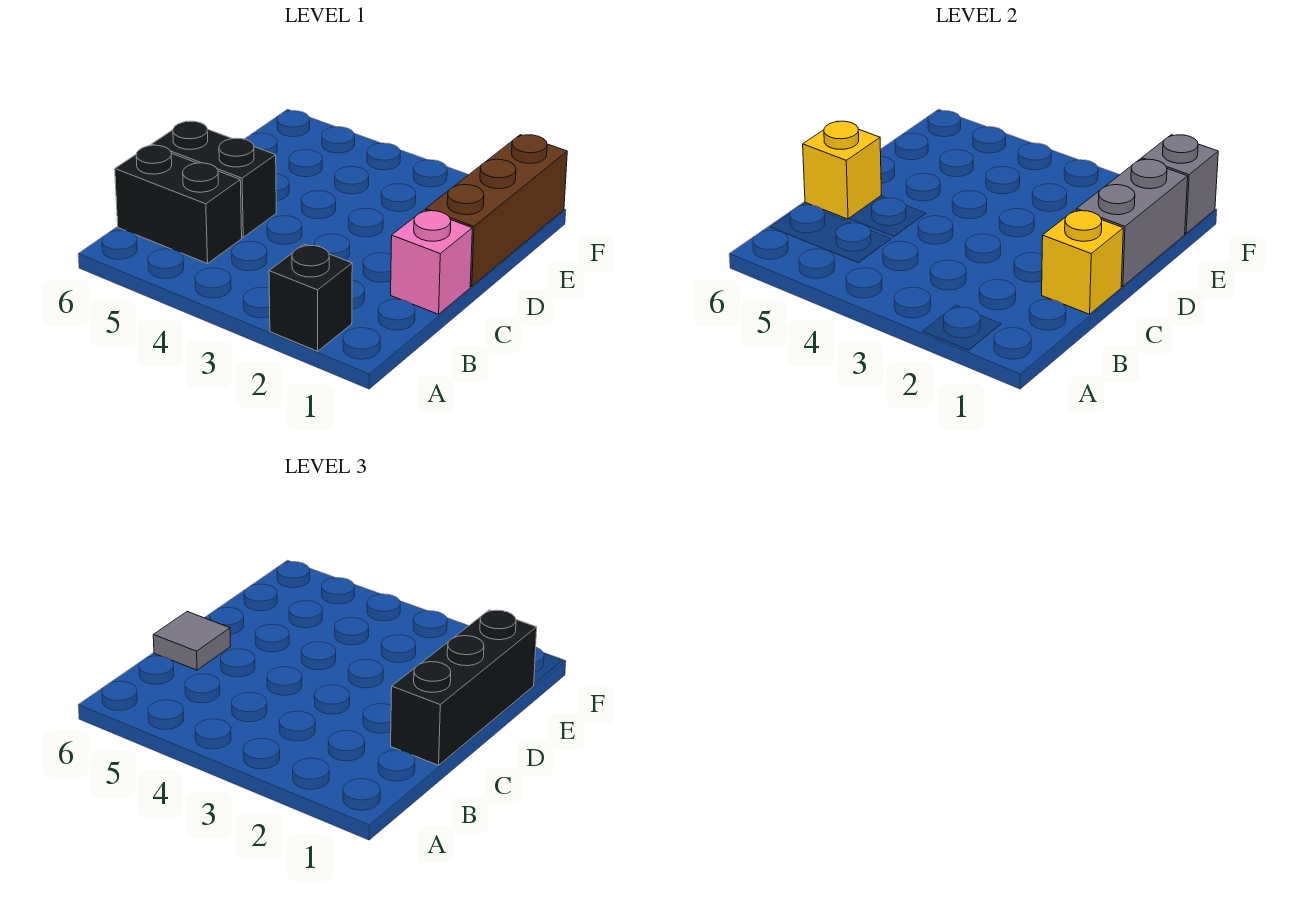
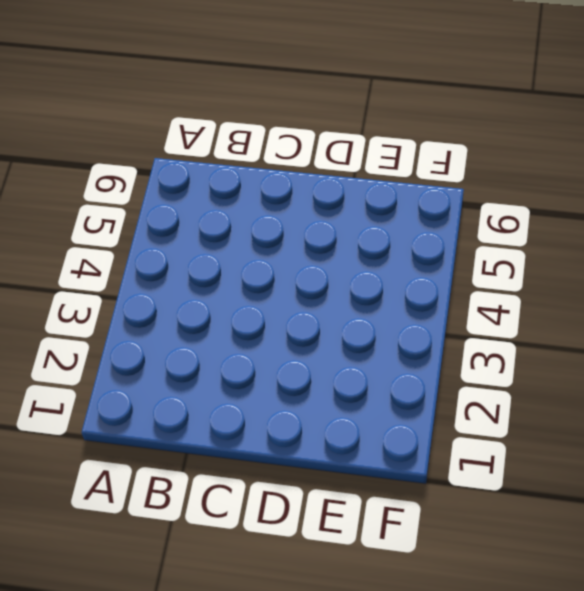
none -> black 1x1 brick [269,244,352,351]
none -> black 1x2 brick [115,145,242,264]

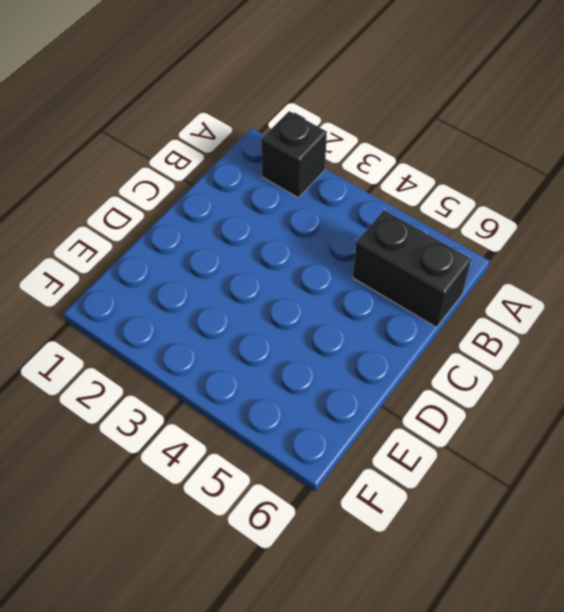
none -> pink 1x1 brick [391,210,472,314]
none -> black 1x2 brick [152,121,276,237]

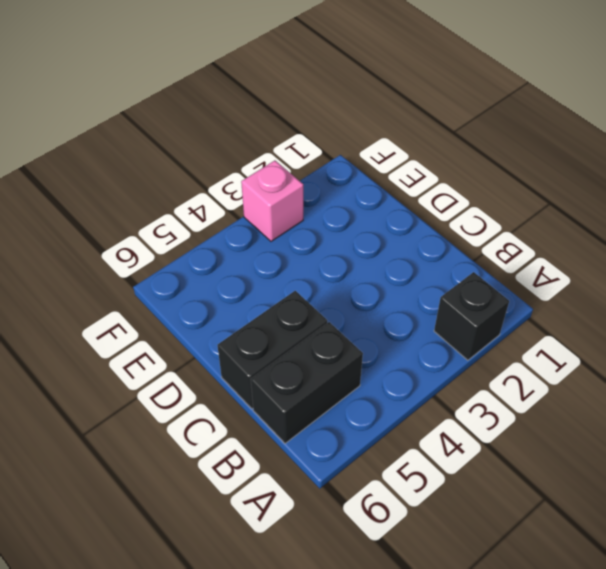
pink 1x1 brick [241,161,303,241] -> pink 1x1 brick moved to [391,210,472,314]
none -> brown 1x3 brick [426,135,567,287]
none -> yellow 1x1 brick [1042,210,1123,314]

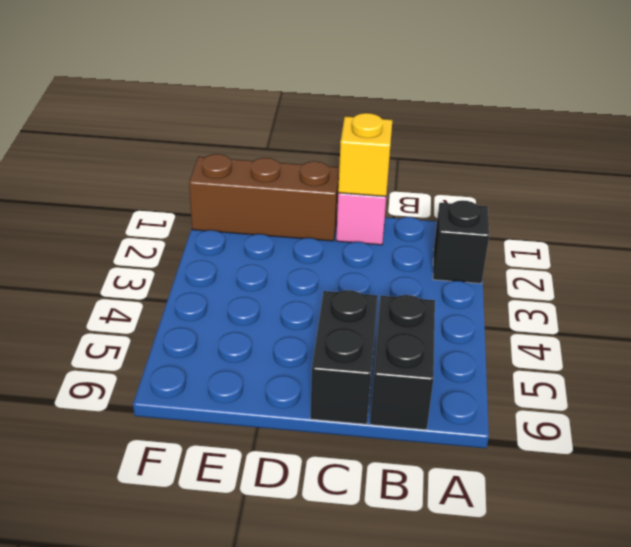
none -> yellow 1x1 brick [803,121,882,219]
none -> grey 1x2 brick [1077,159,1188,287]

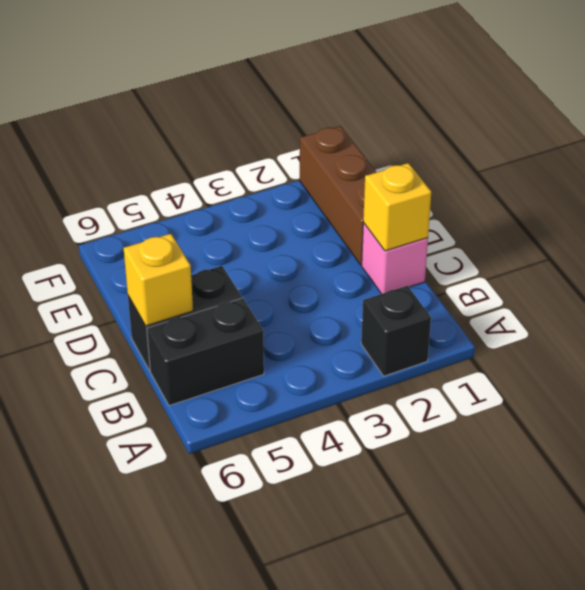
none -> grey 1x2 brick [1077,159,1188,287]
none -> grey 1x1 brick [1142,135,1218,234]

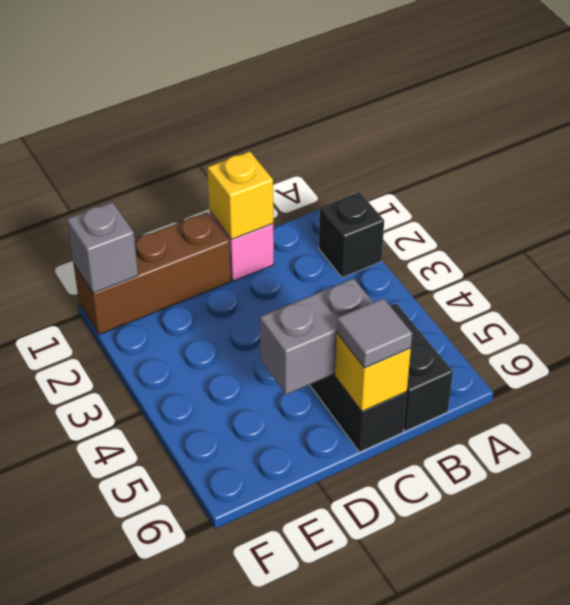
grey 1x2 brick [260,278,373,395] -> grey 1x2 brick moved to [1077,159,1188,287]
none -> black 1x3 brick [391,610,537,765]

